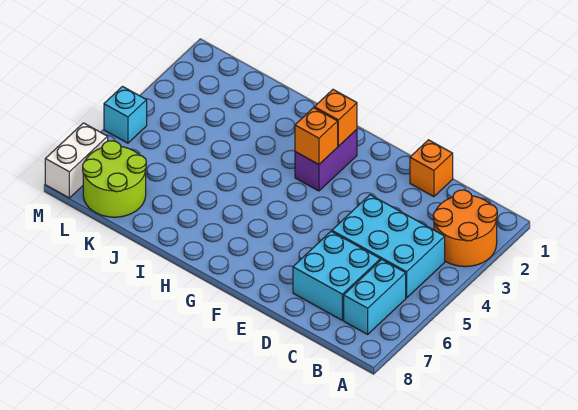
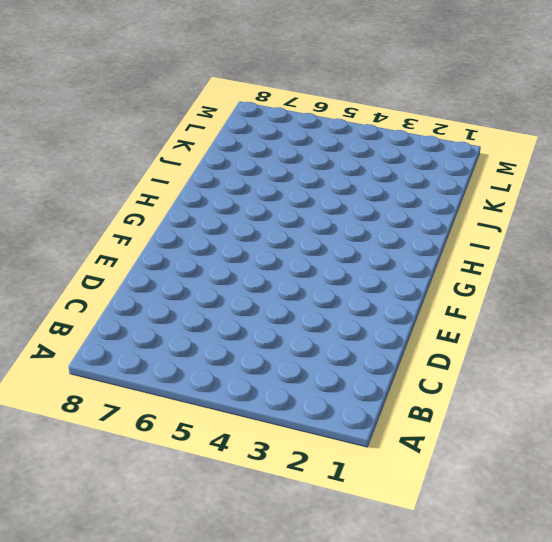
none -> orange 2x2 round brick [433,190,497,267]
none -> cyan 2x3 brick [332,195,445,298]

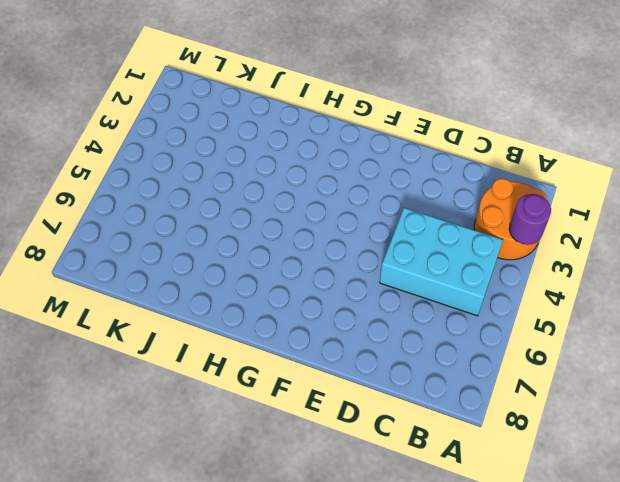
purple 1x1 round brick [509,194,551,245] -> none
none -> cyan 1x2 brick [344,259,406,334]
none -> cyan 2x2 brick [293,231,380,320]

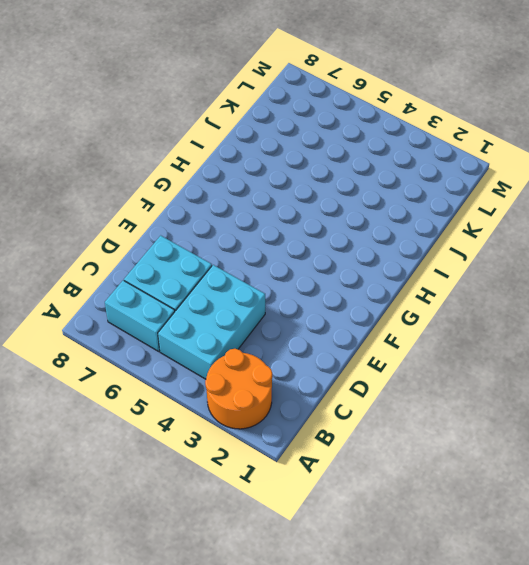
none -> orange 1x1 brick [410,140,453,197]
none -> purple 1x2 brick [295,130,357,191]

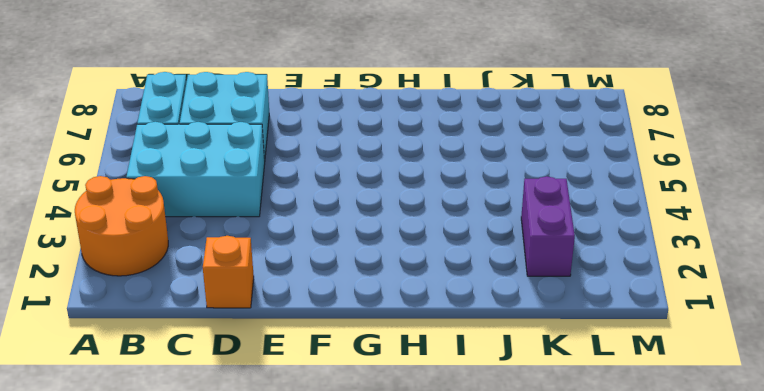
purple 1x2 brick [521,176,575,276] -> purple 1x2 brick moved to [295,130,357,191]
none -> lime 2x2 round brick [83,141,146,217]
none -> cyan 1x1 brick [104,87,147,143]

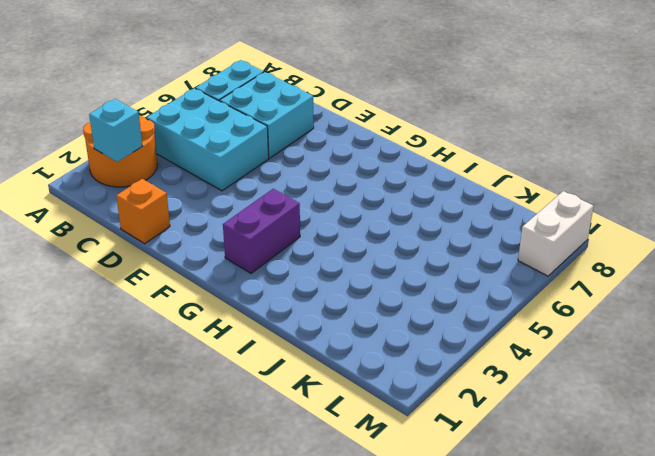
cyan 1x1 brick [89,99,142,162] -> cyan 1x1 brick moved to [104,87,147,143]
none -> lime 2x2 round brick [83,141,146,217]
none -> orange 1x1 brick [314,90,357,146]

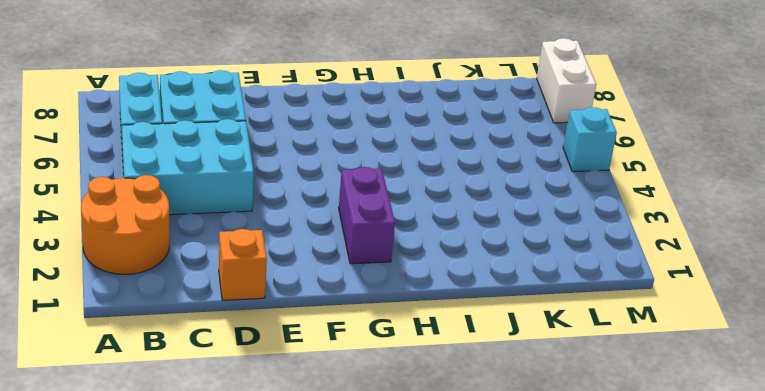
none -> lime 2x2 round brick [83,141,146,217]
none -> orange 1x1 brick [314,90,357,146]

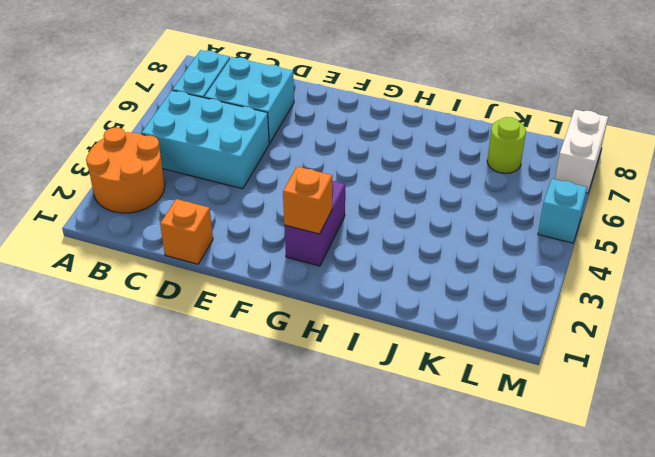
lime 1x1 round brick [487,117,526,173] -> lime 2x2 round brick [83,141,146,217]
none -> orange 1x1 brick [295,108,338,165]

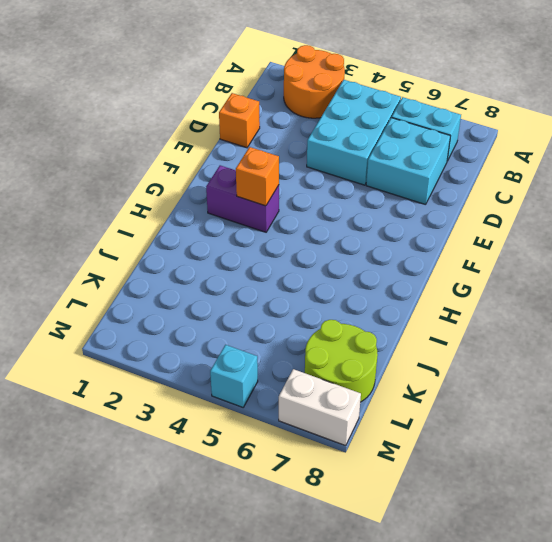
none -> orange 1x1 brick [314,90,357,146]

